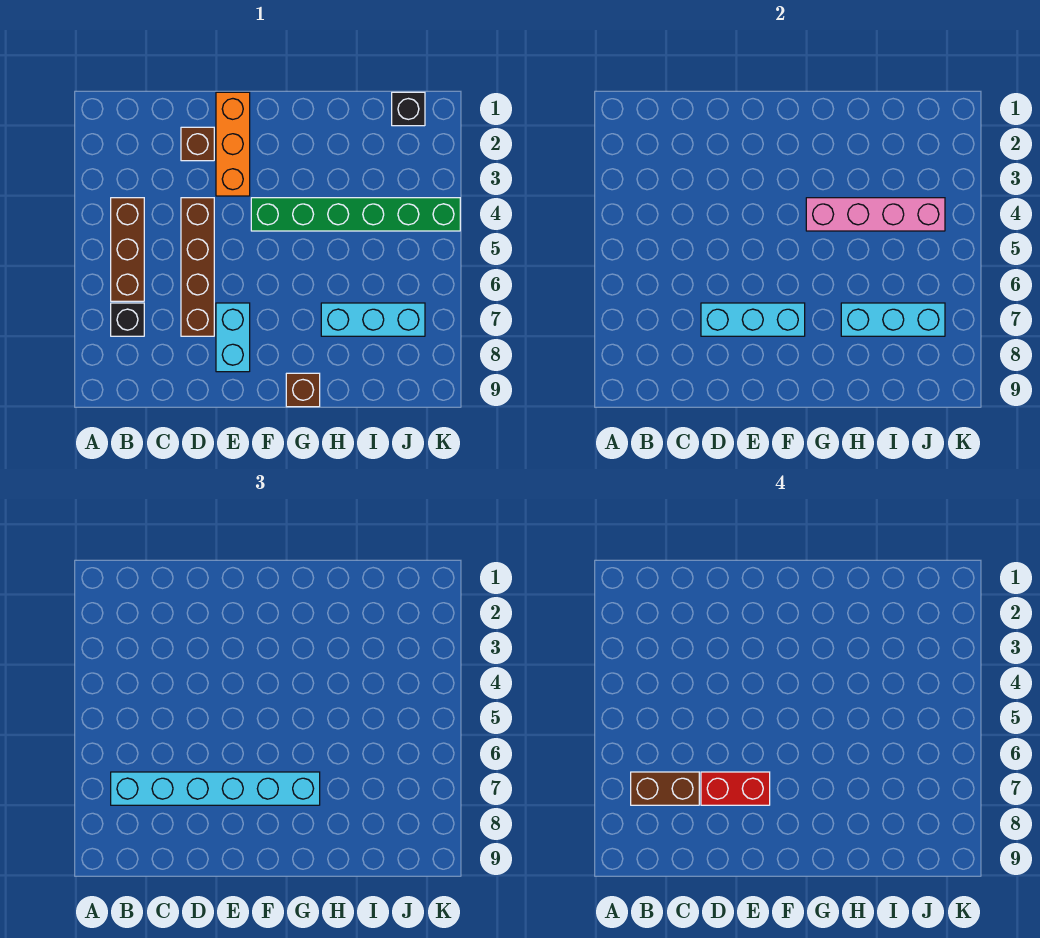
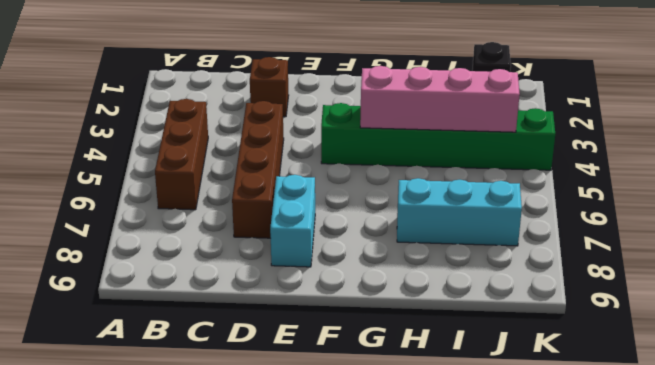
none -> black 1x1 brick [111,303,144,336]
none -> orange 1x3 brick [216,92,250,196]
none -> brown 1x1 brick [286,373,320,407]

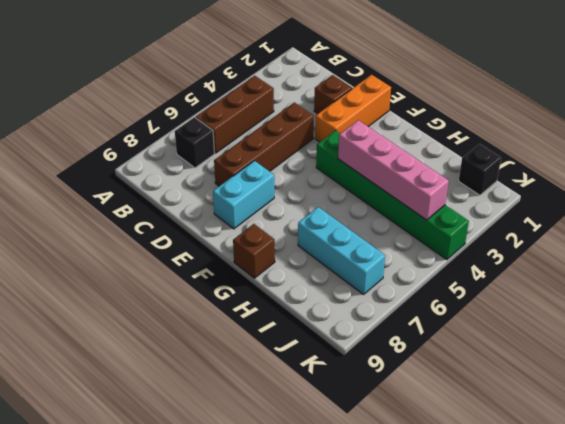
none -> cyan 1x3 brick [701,303,805,336]
none -> cyan 1x3 brick [841,303,945,336]
none -> cyan 1x6 brick [111,772,320,805]

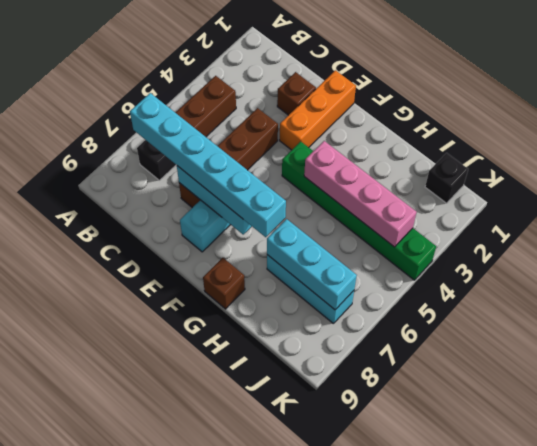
none -> brown 1x2 brick [631,772,699,805]
none -> red 1x2 brick [701,772,770,805]

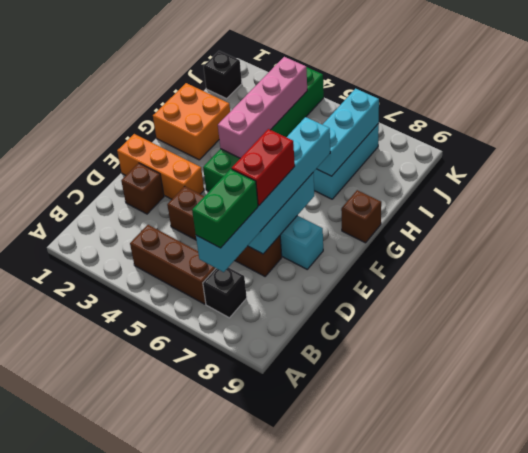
green 1x2 brick [192,169,258,248] -> brown 1x2 brick [631,772,699,805]
orange 2x2 brick [153,83,230,160] -> none

